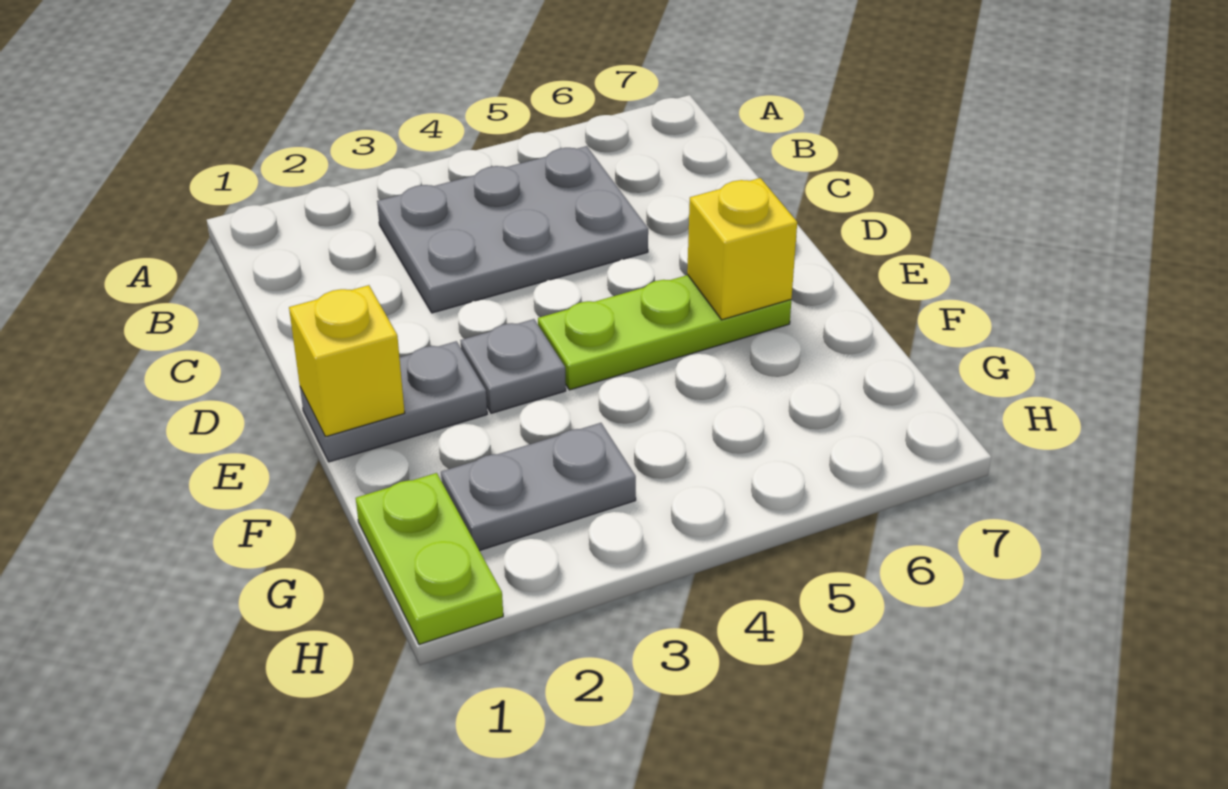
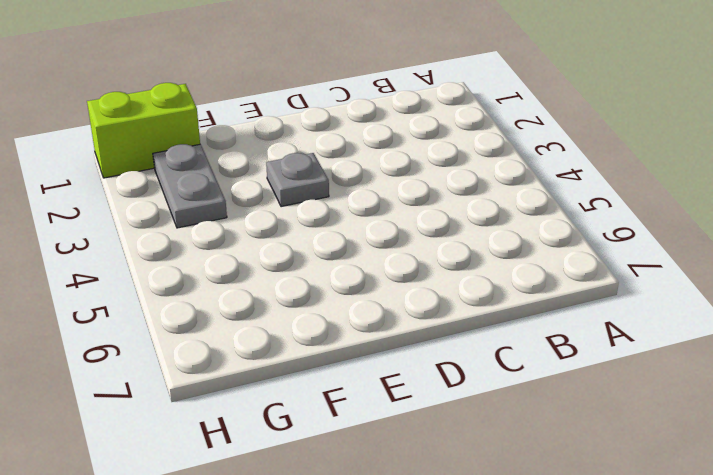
lime 1x2 brick [87,83,200,178] -> lime 1x2 plate [356,473,503,645]
none -> grey 2x3 plate [377,146,648,313]
none -> grey 1x2 plate [300,341,487,462]

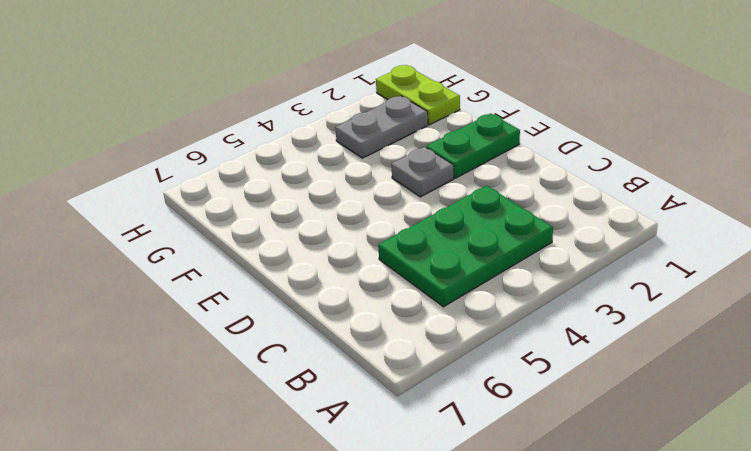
green 2x3 plate [378,186,553,307] -> grey 2x3 plate [377,146,648,313]
green 1x2 plate [426,113,520,178] -> grey 1x2 plate [300,341,487,462]
none -> lime 1x3 plate [538,275,791,390]
none -> yellow 1x1 brick [289,285,405,437]

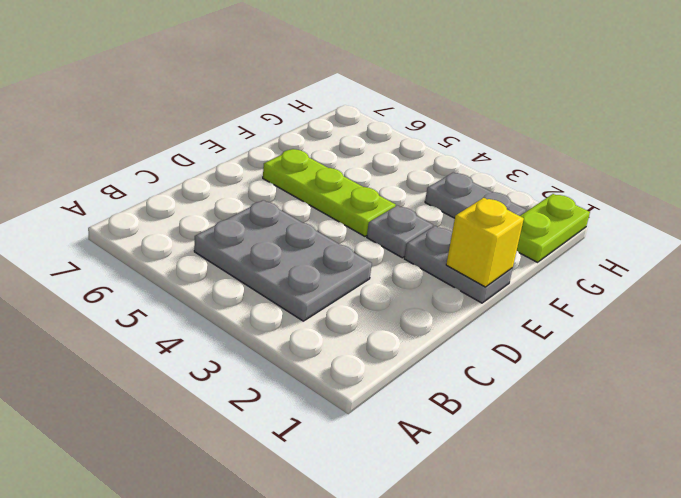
none -> yellow 1x1 brick [687,178,797,320]

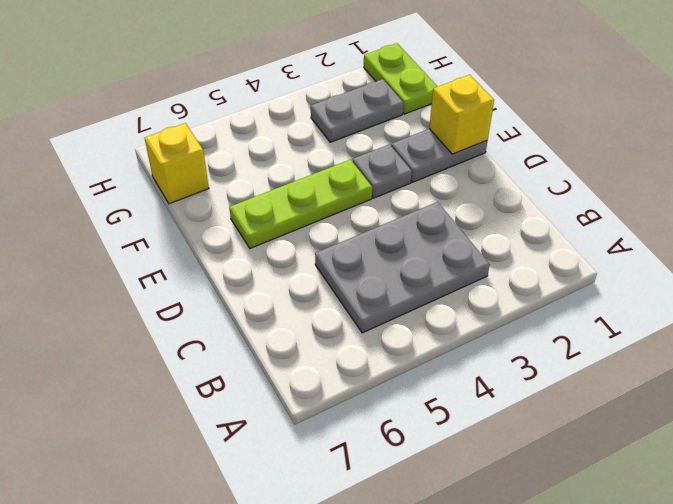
yellow 1x1 brick [145,123,209,204] -> yellow 1x1 brick moved to [687,178,797,320]

